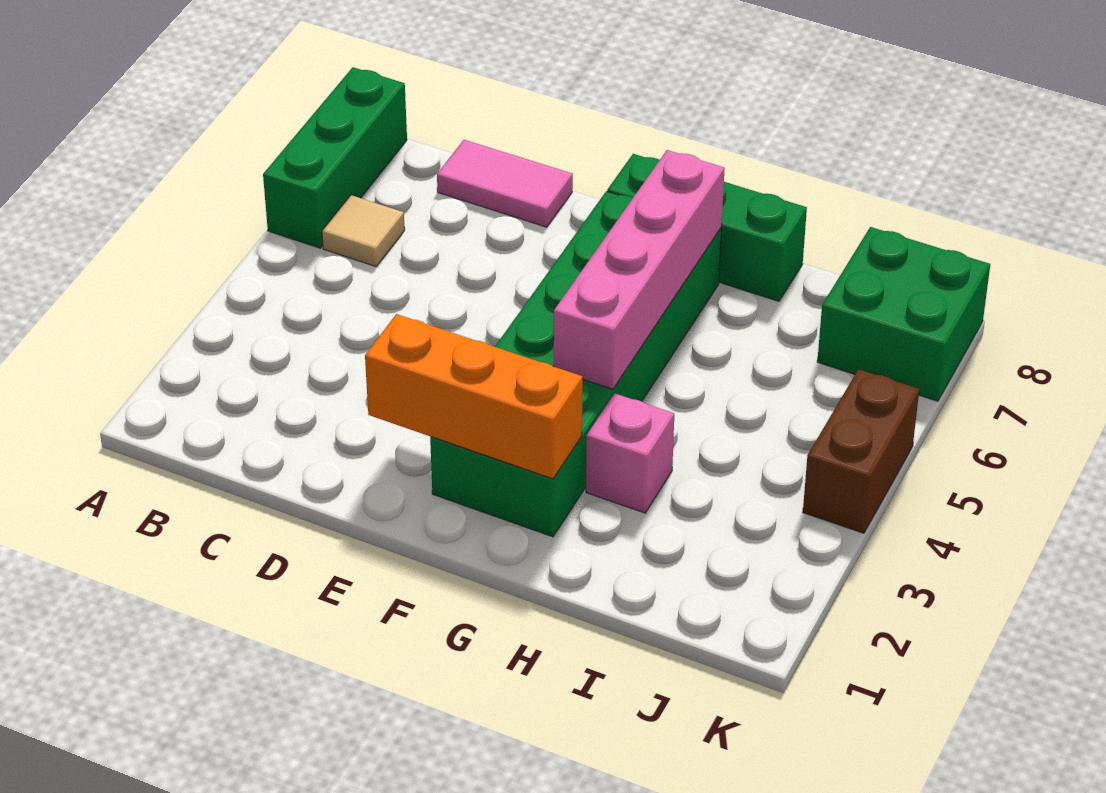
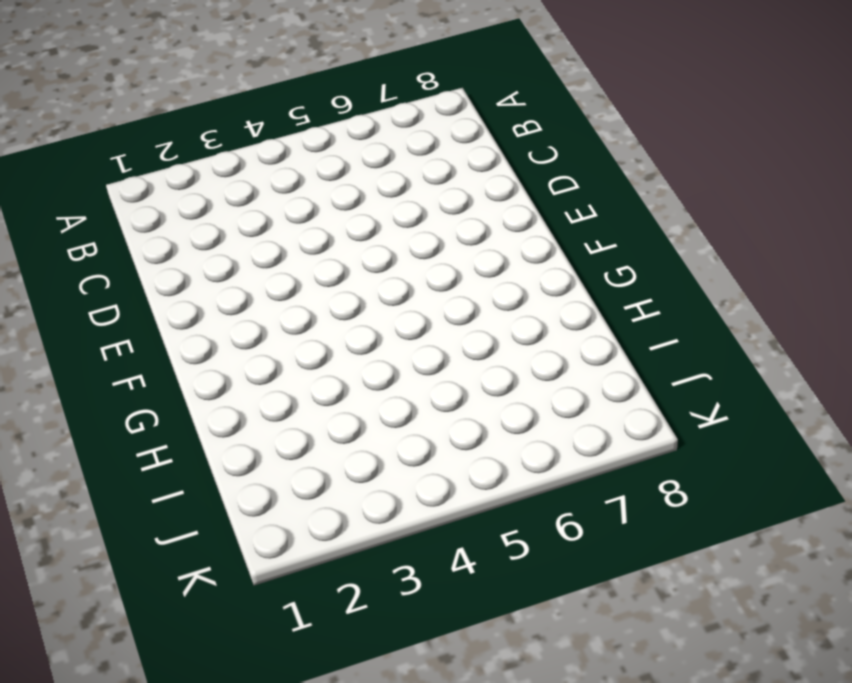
none -> green 1x3 brick [263,67,407,248]
none -> tan 1x1 tile [322,195,405,267]

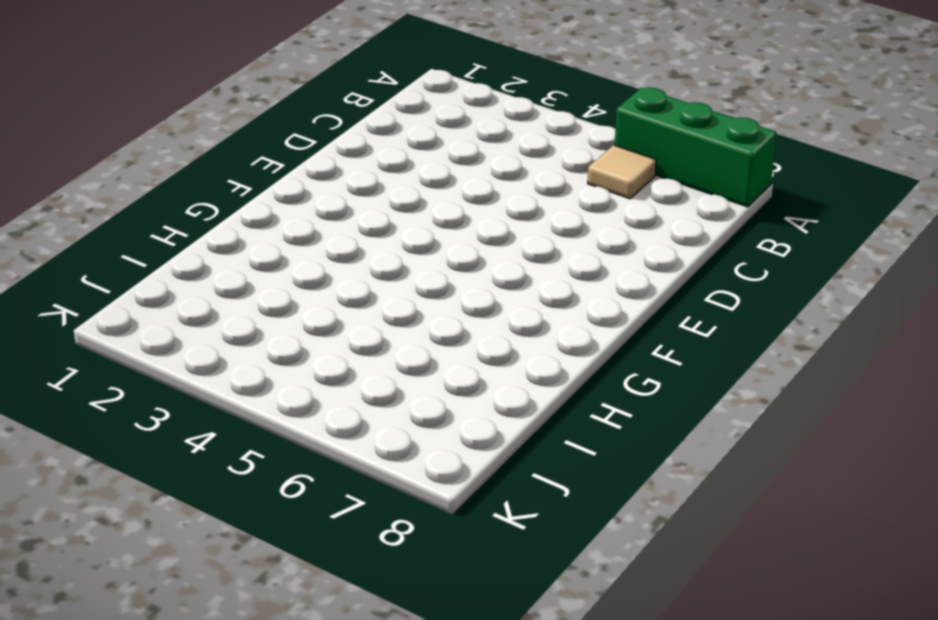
none -> pink 1x2 tile [437,140,573,227]
none -> green 2x6 brick [430,191,722,537]

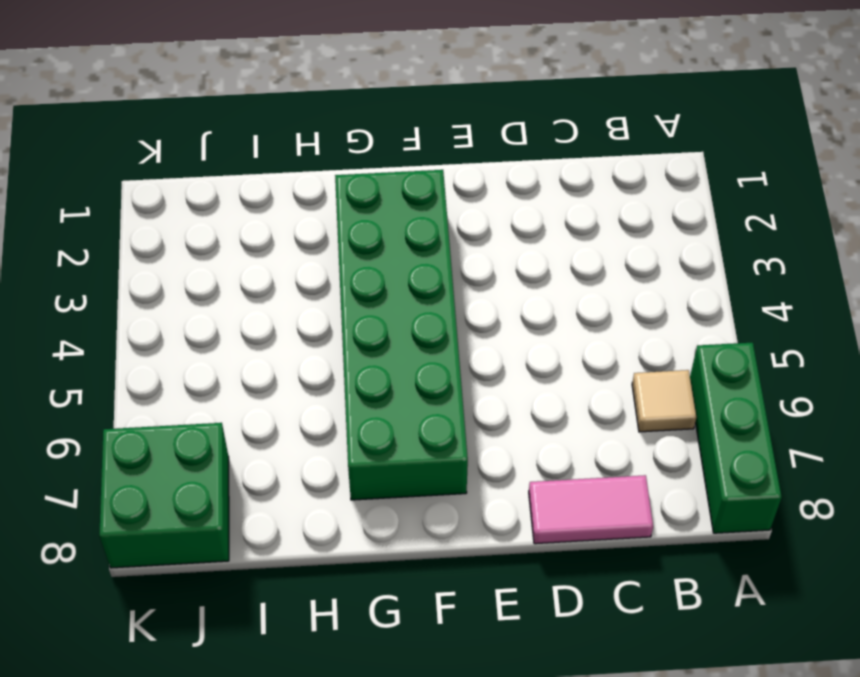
none -> green 1x3 brick [607,154,807,301]
none -> pink 1x1 brick [586,393,674,513]

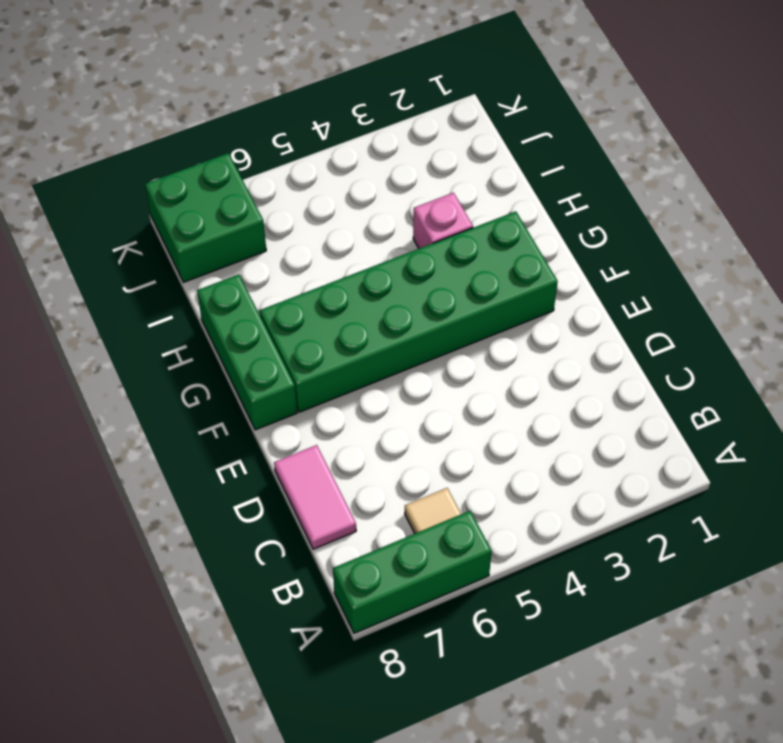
none -> brown 1x2 brick [803,369,919,533]
none -> orange 1x3 brick [365,314,583,479]

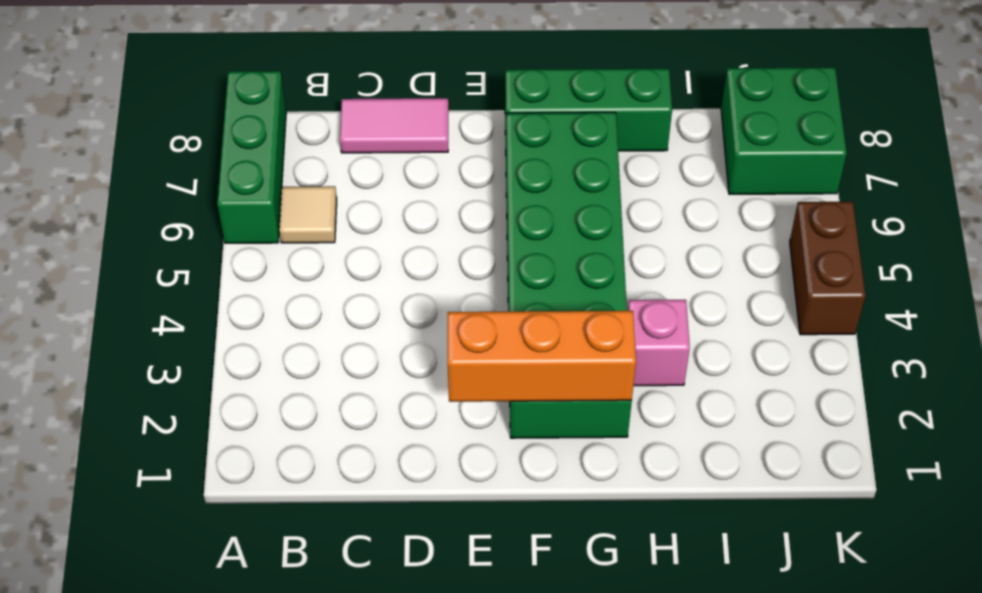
none -> pink 1x4 brick [554,150,725,389]

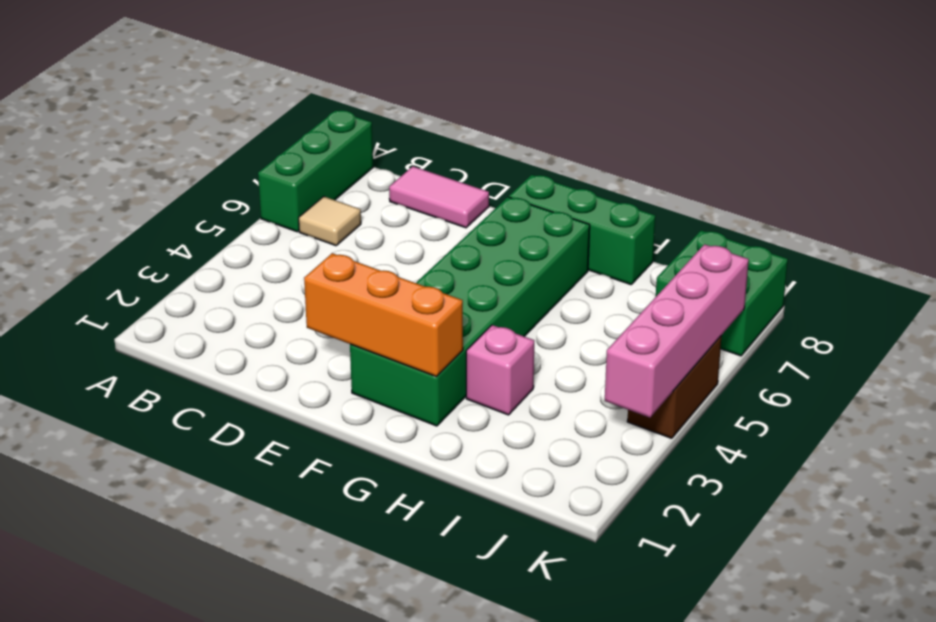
pink 1x4 brick [605,244,749,418] -> pink 1x4 brick moved to [554,150,725,389]

